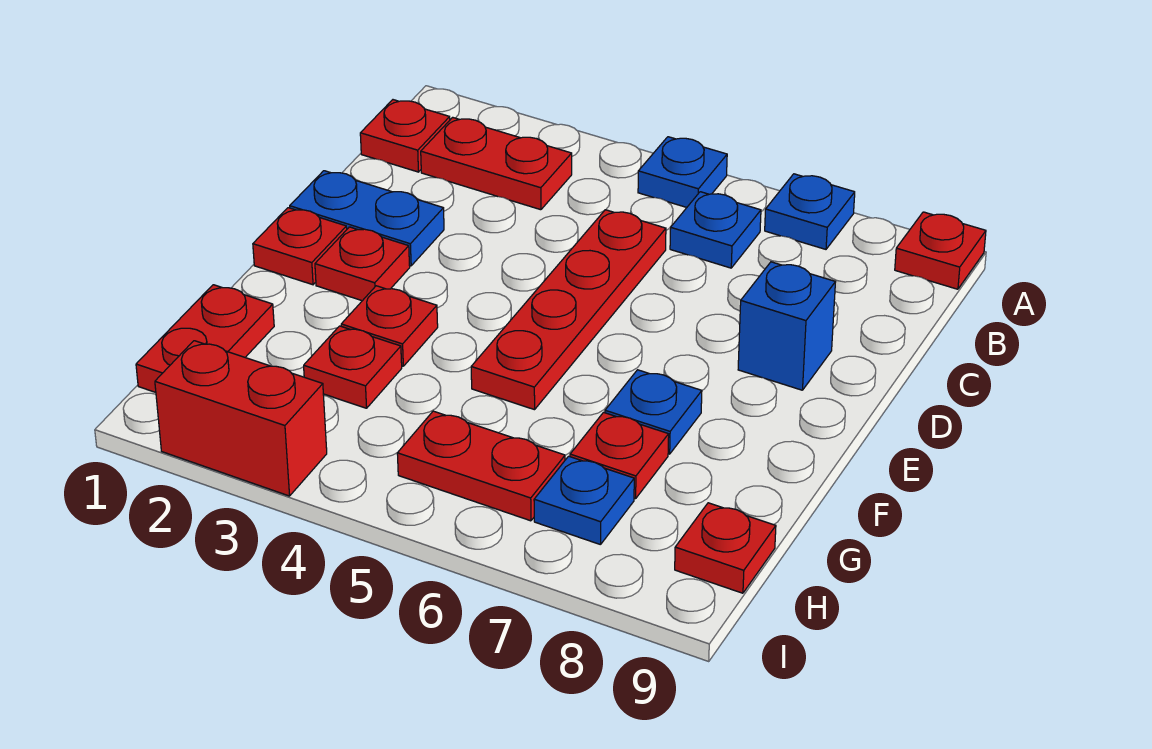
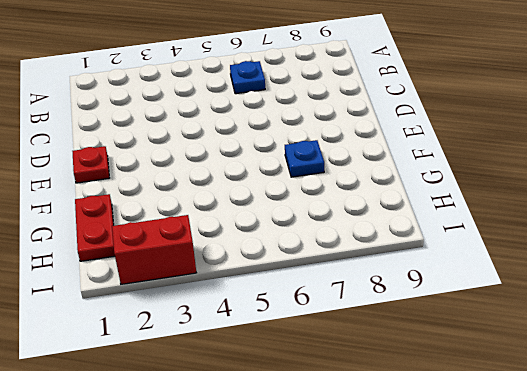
none -> blue 1x1 plate [638,137,727,207]
none -> blue 1x1 plate [765,174,855,249]
none -> red 1x1 plate [895,212,986,289]

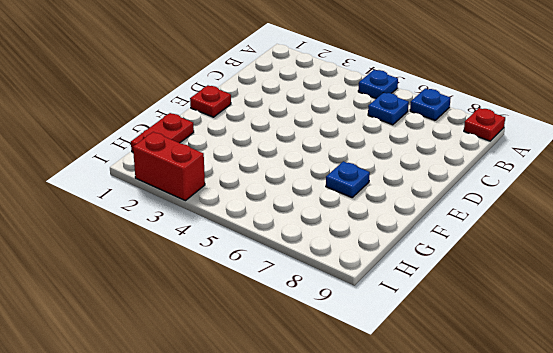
none -> red 1x1 plate [360,100,450,172]
none -> red 1x2 plate [421,117,572,210]
none -> red 1x4 plate [471,210,666,410]

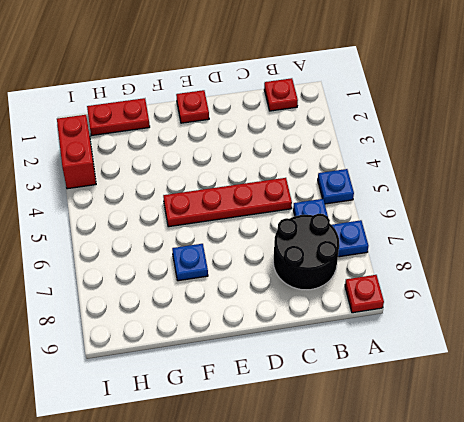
black 2x2 round brick [273,214,339,290] -> none
none -> red 1x2 plate [421,117,572,210]
none -> blue 1x2 plate [290,171,444,266]
none -> blue 1x1 brick [738,262,835,390]

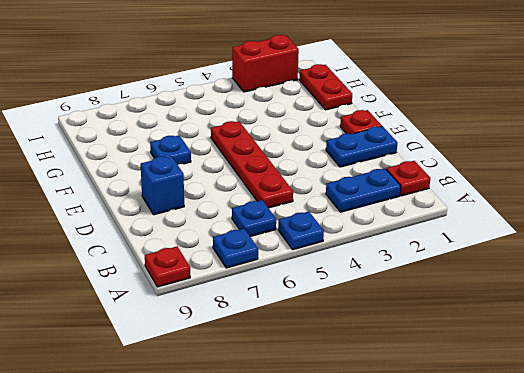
blue 1x2 plate [326,168,401,212] -> red 1x2 plate [421,117,572,210]
none -> red 1x1 plate [315,227,410,301]
none -> red 1x1 plate [341,286,438,366]
none -> red 1x1 plate [304,326,402,408]

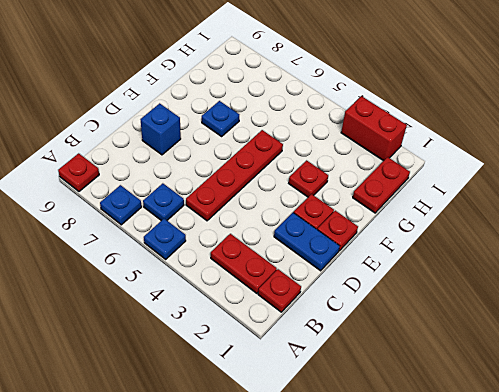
none -> red 1x1 plate [304,326,402,408]
none -> red 1x1 plate [570,412,669,499]
none -> red 1x2 plate [397,411,565,521]

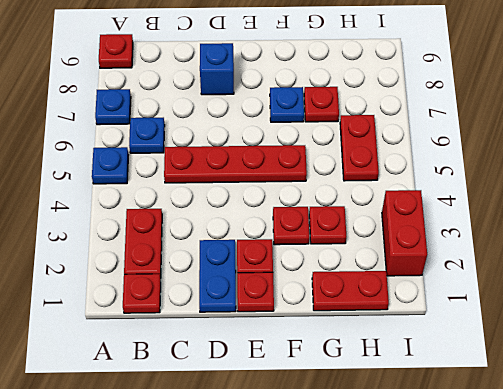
none -> blue 1x1 plate [534,456,634,545]
none -> red 1x1 plate [675,503,776,593]

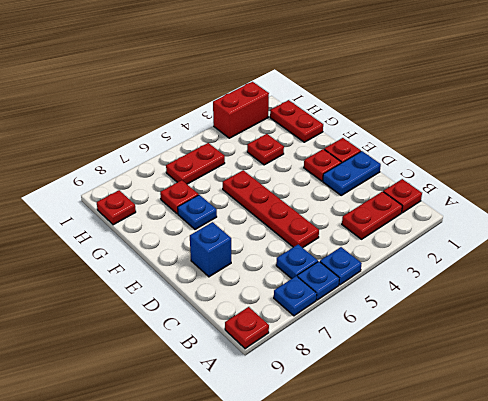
blue 1x1 plate [297,261,339,300] -> blue 1x1 plate moved to [534,456,634,545]
none -> red 1x1 plate [341,286,438,366]

